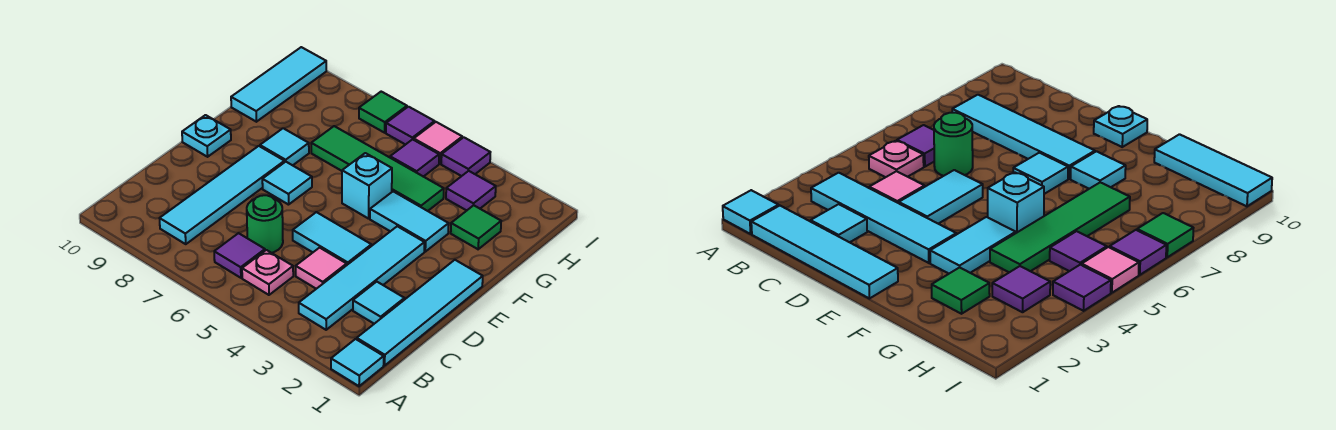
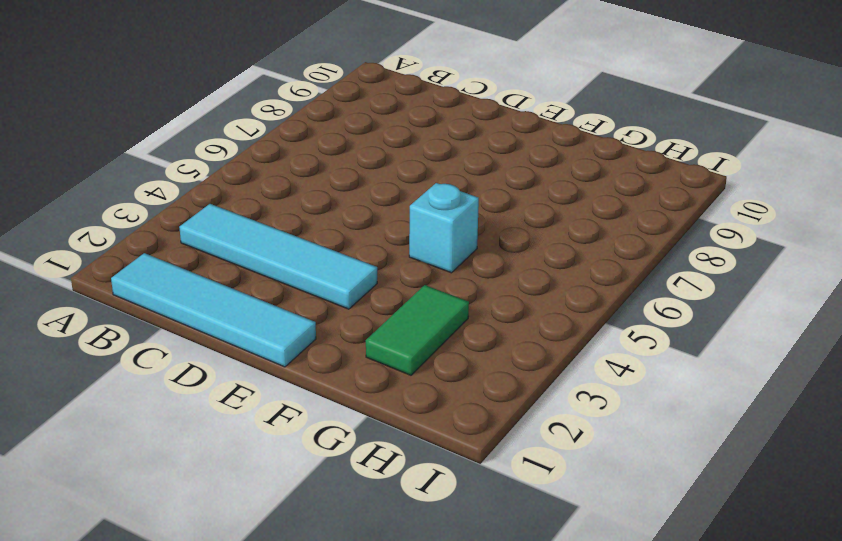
green 1x2 tile [366,285,469,375] -> green 1x1 tile [451,205,501,249]
none -> cyan 1x1 tile [331,339,384,386]
none -> pink 1x1 plate [242,250,293,295]
none -> purple 1x1 tile [214,233,265,278]

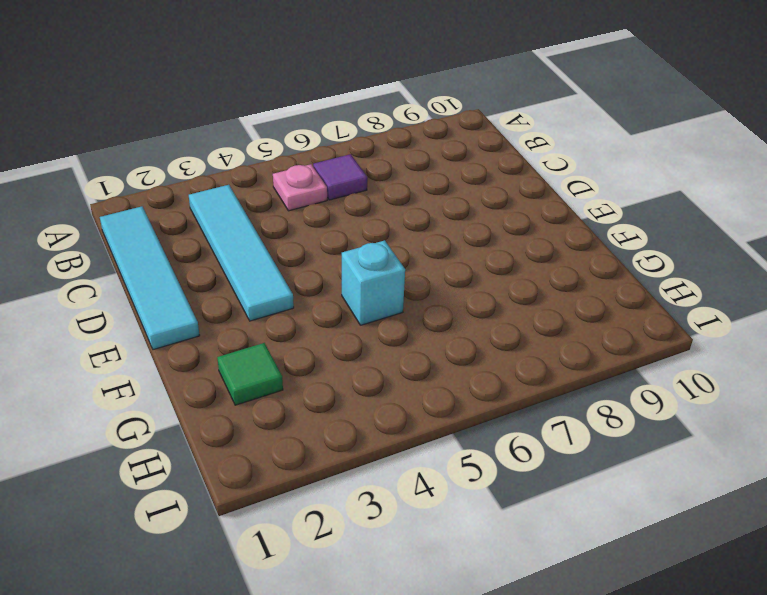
none -> cyan 1x1 tile [331,339,384,386]
none -> cyan 1x4 tile [160,146,285,244]
none -> cyan 1x1 tile [353,282,404,324]

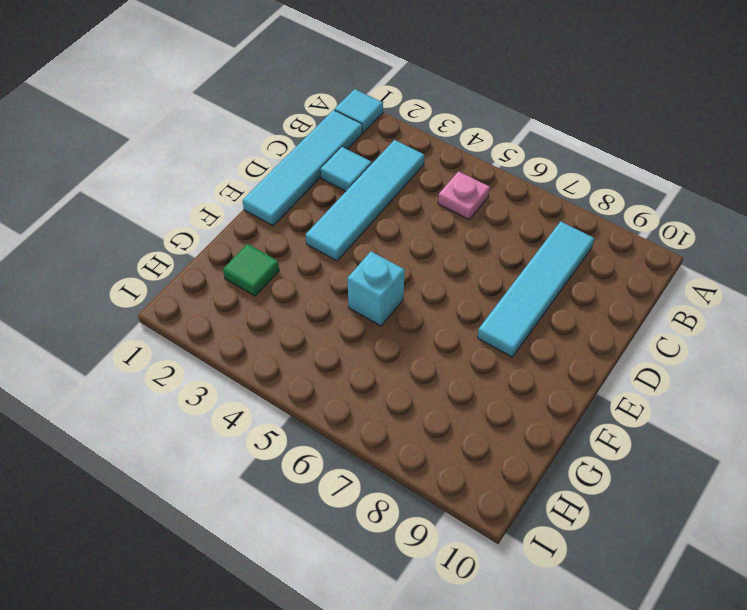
none -> purple 1x1 tile [214,233,265,278]
none -> pink 1x1 tile [296,248,347,289]
none -> green 1x1 round brick [247,195,283,253]

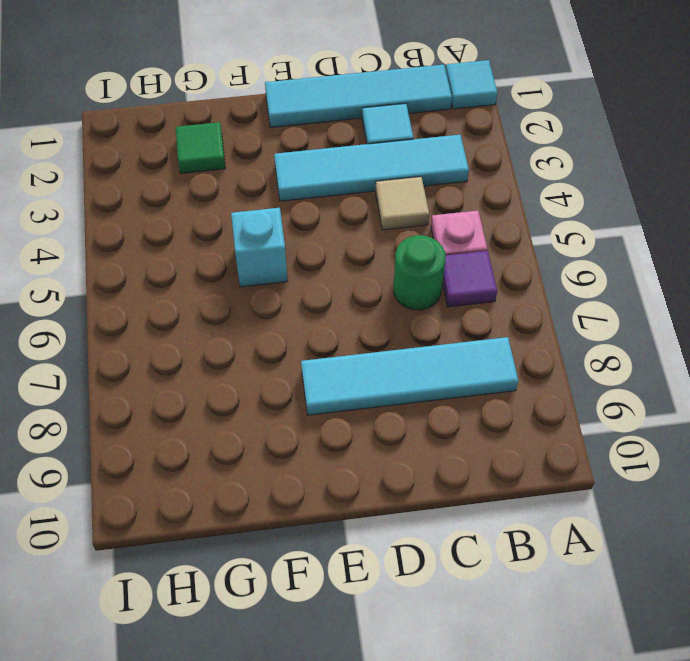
tan 1x1 tile [376,177,429,230] -> pink 1x1 tile [296,248,347,289]
none -> cyan 1x2 tile [293,212,371,265]
none -> cyan 1x1 tile [262,162,312,205]
none -> cyan 1x1 plate [182,115,231,157]

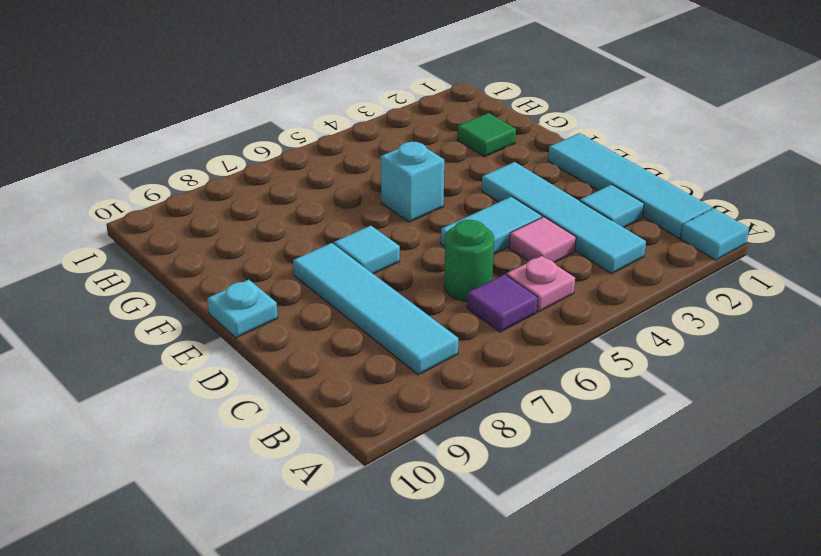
none -> cyan 1x2 tile [370,191,449,252]
none -> cyan 1x1 tile [260,128,309,165]
none -> green 1x4 tile [311,126,444,211]

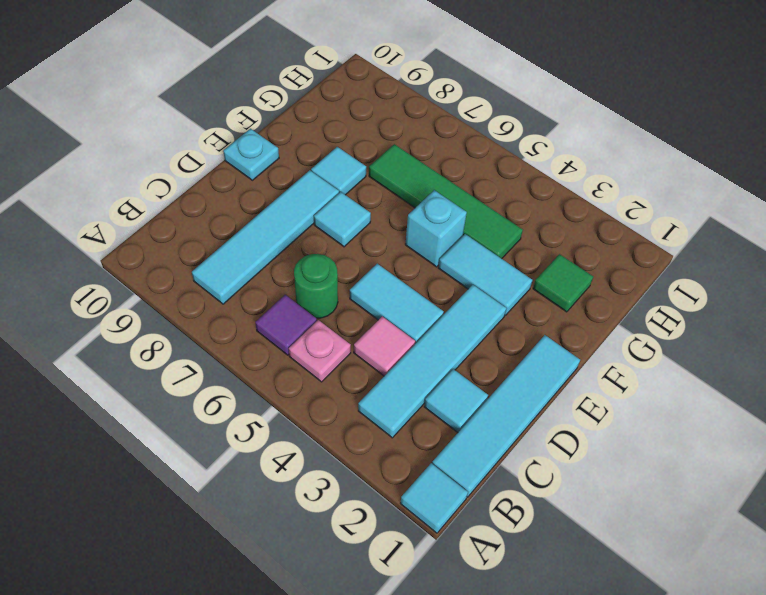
none -> cyan 1x3 tile [231,47,326,122]
none -> purple 1x1 tile [446,171,496,211]
none -> purple 1x1 tile [390,139,439,177]

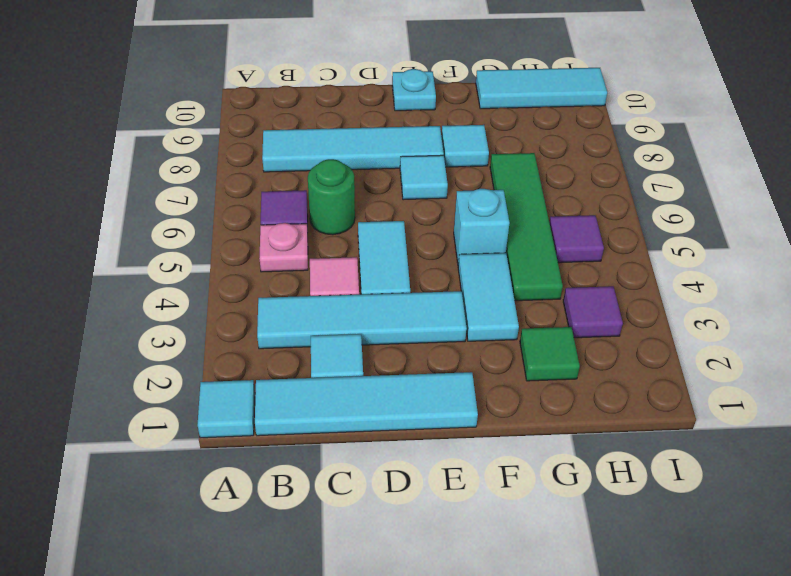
none -> purple 1x1 tile [441,137,490,176]
none -> pink 1x1 tile [414,122,462,164]
none -> purple 1x1 tile [386,107,435,145]

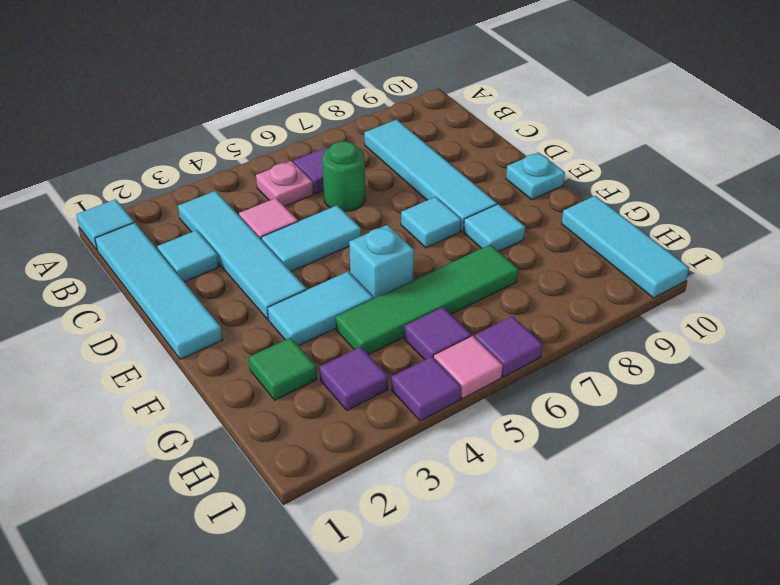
none -> green 1x1 tile [359,92,407,133]

